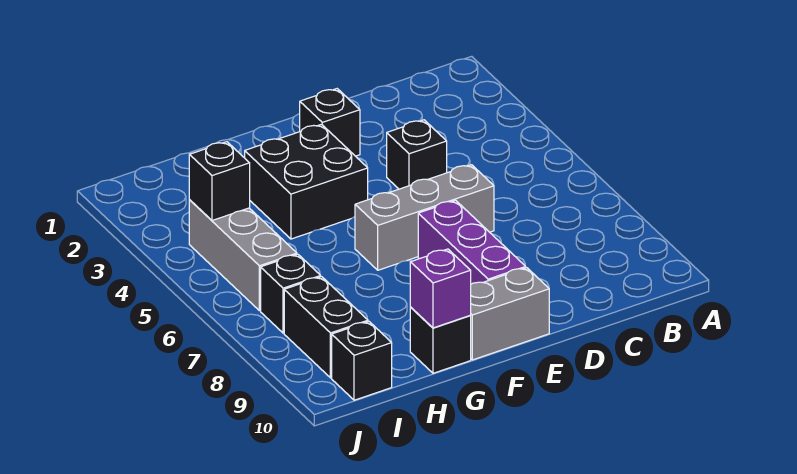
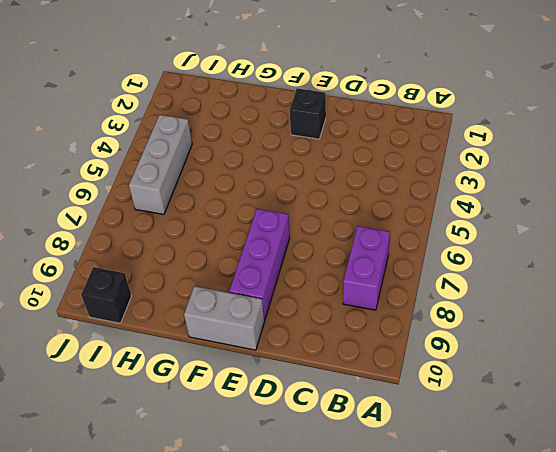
purple 1x2 brick [343,226,390,310] -> none
none -> black 1x1 brick [387,120,447,189]
none -> grey 1x3 brick [355,165,494,270]
none -> black 2x2 brick [245,124,368,239]

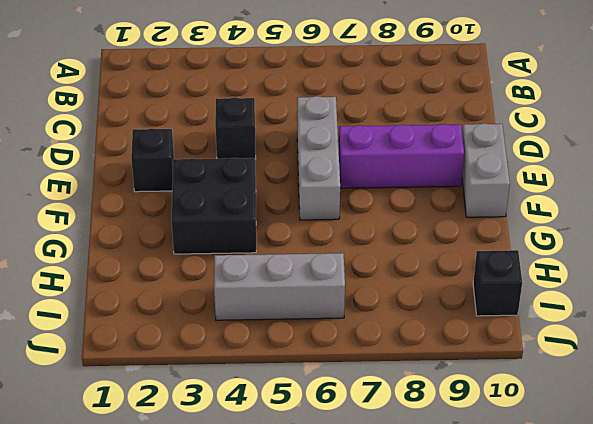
none -> black 1x1 brick [410,308,471,373]
none -> black 1x1 brick [261,254,321,333]
none -> black 1x2 brick [284,277,368,378]

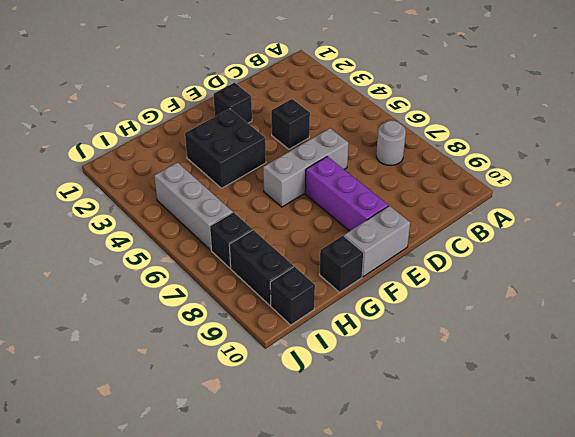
grey 1x1 round brick [376,120,406,165] -> none
none -> purple 1x1 brick [410,249,471,328]
none -> black 1x1 brick [189,142,250,220]

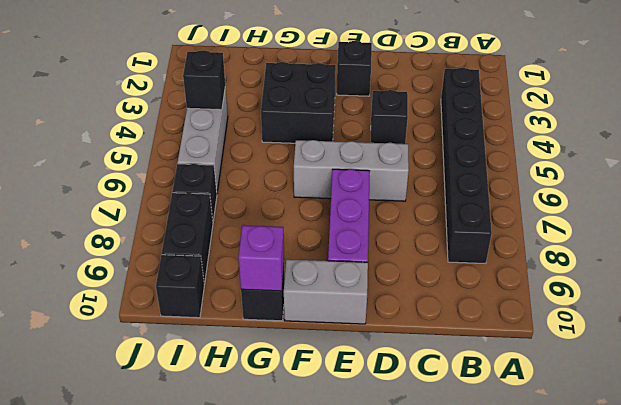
black 1x6 brick [441,68,492,264] -> none

